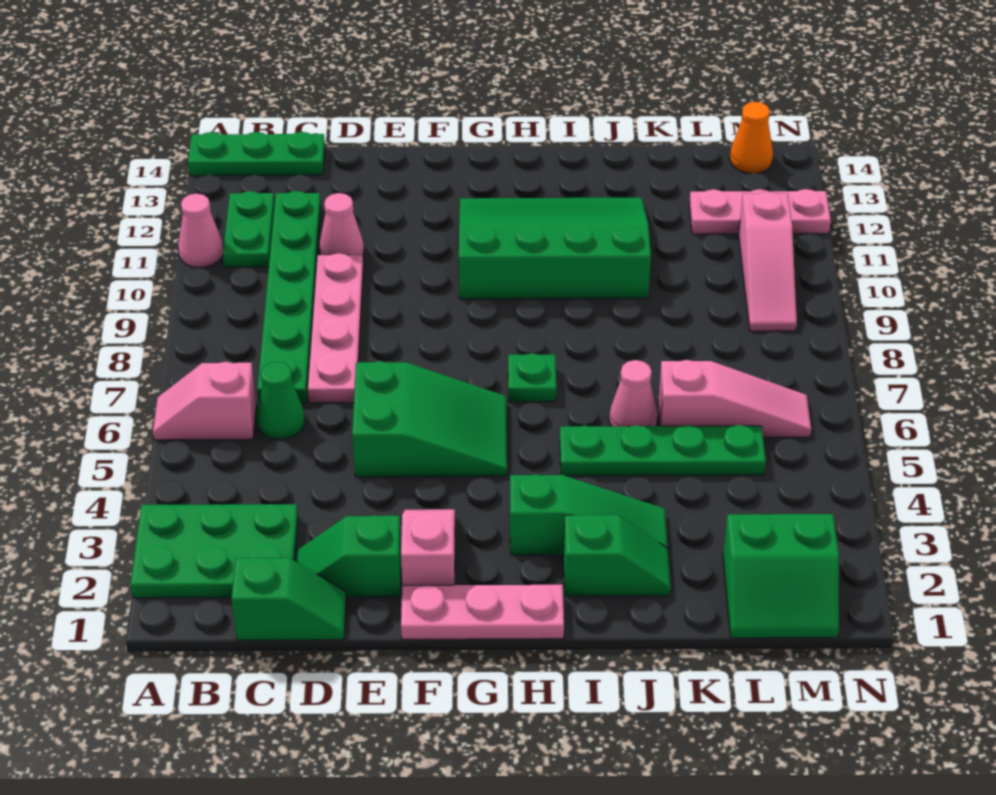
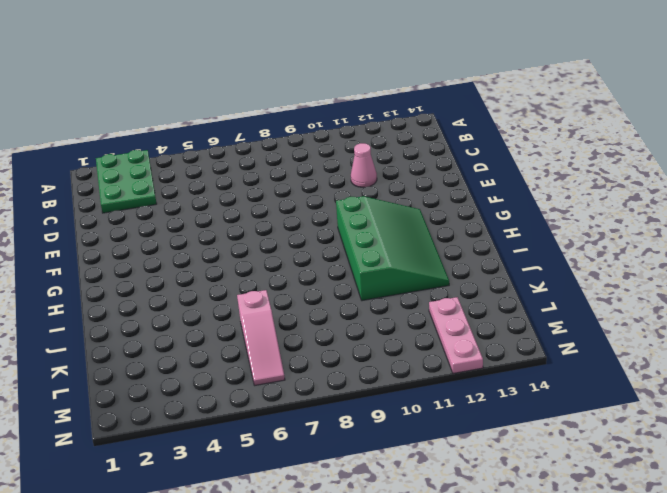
none -> pink 1x2 slope [153,362,256,440]
none -> pink 1x1 cone [178,194,223,268]
none -> green 1x3 plate [188,132,325,176]

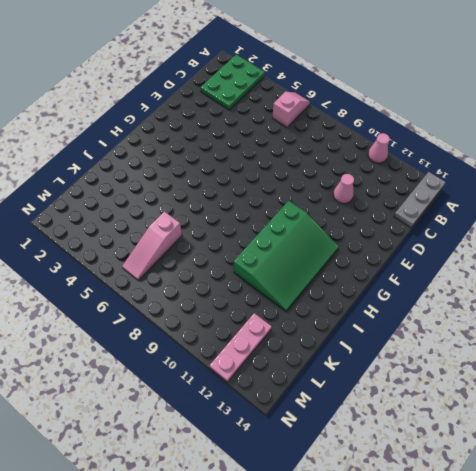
grey 1x3 plate [394,172,446,228] -> green 1x3 plate [188,132,325,176]
none -> green 1x2 plate [223,191,275,267]
none -> green 1x2 slope [231,558,346,640]
none -> green 1x1 cone [256,361,305,439]

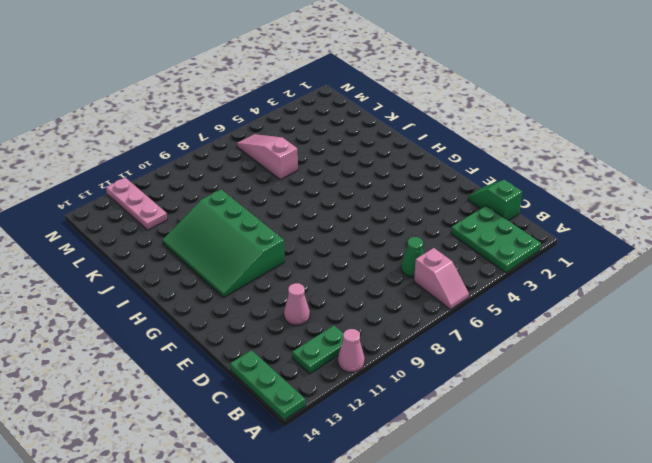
none -> green 1x6 plate [257,191,321,403]
none -> green 1x2 slope [296,516,401,597]
none -> pink 1x4 plate [308,253,363,403]

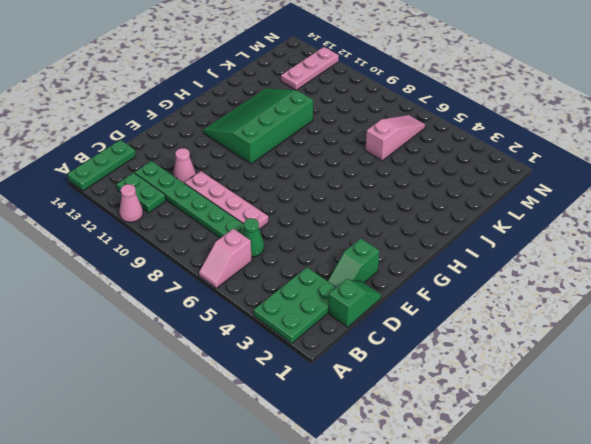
none -> green 2x3 slope [352,361,507,477]
none -> pink 1x3 plate [401,585,564,639]
none -> pink 1x2 slope [401,509,455,585]

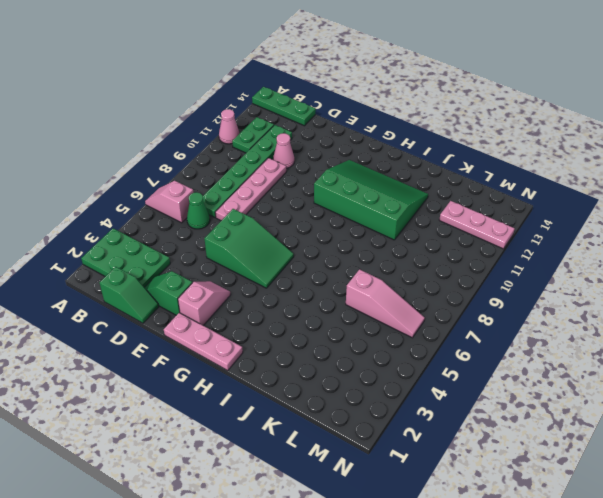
none -> green 1x3 slope [510,474,668,555]
none -> green 1x1 plate [508,353,556,402]
none -> green 1x2 slope [563,515,671,596]

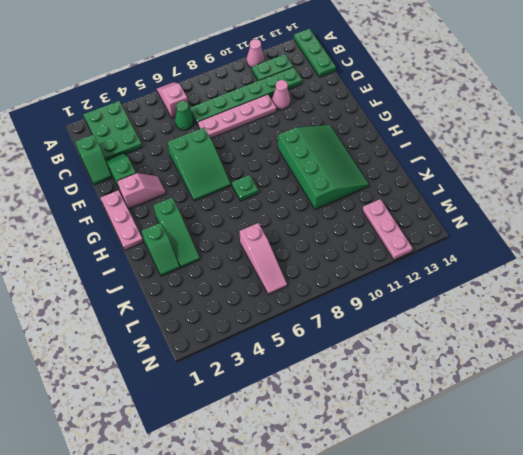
none -> green 1x4 plate [560,425,766,476]
none -> pink 1x1 cone [609,360,658,426]
none -> green 2x2 slope [723,514,839,638]

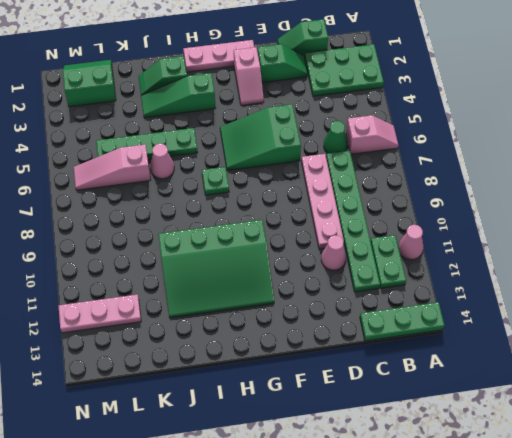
none -> pink 1x3 slope [739,191,797,331]
none -> orange 1x1 cone [730,102,773,174]

